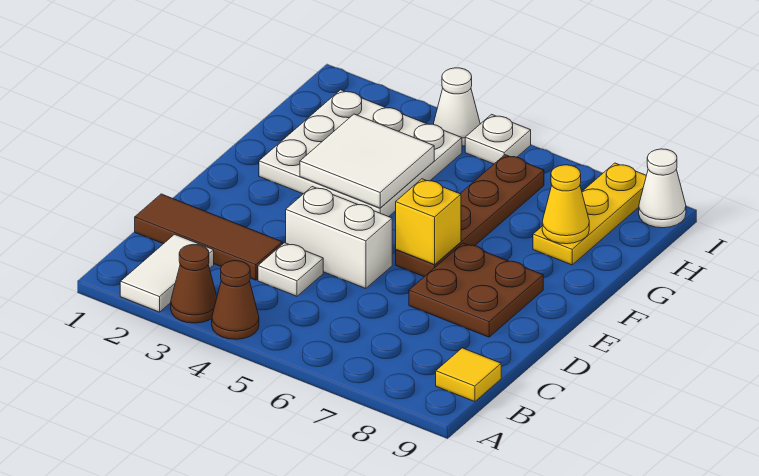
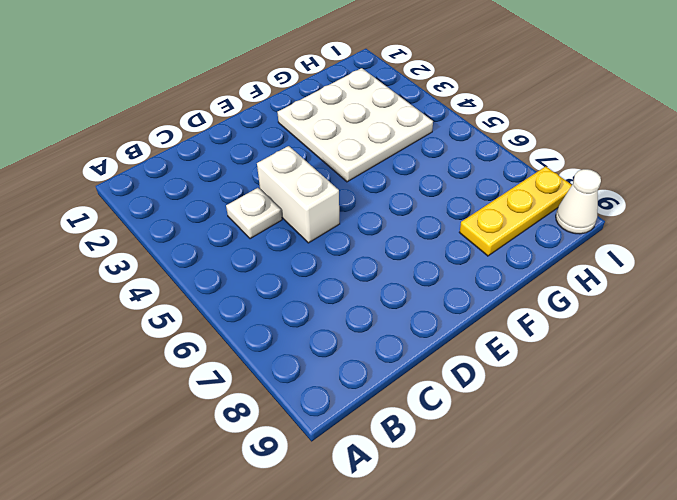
none -> white 1x2 tile [120,234,214,312]
none -> brown 1x1 cone [171,245,217,323]
none -> brown 1x1 cone [212,261,259,339]

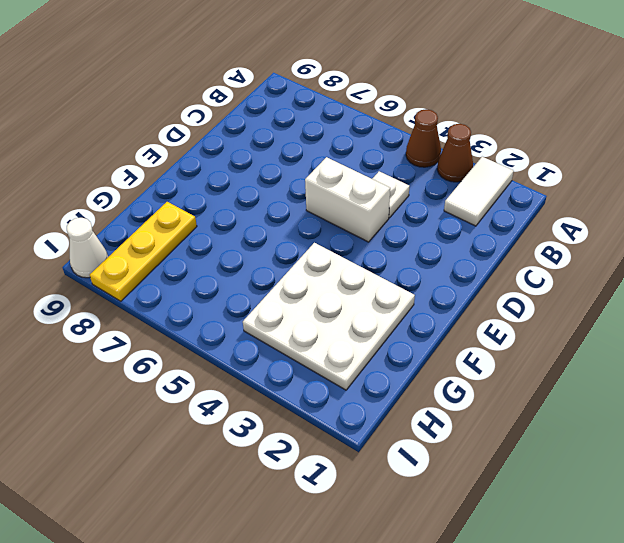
none -> yellow 1x1 tile [436,348,501,402]
none -> brown 1x3 tile [135,194,282,280]
none -> brown 2x2 plate [409,243,543,337]

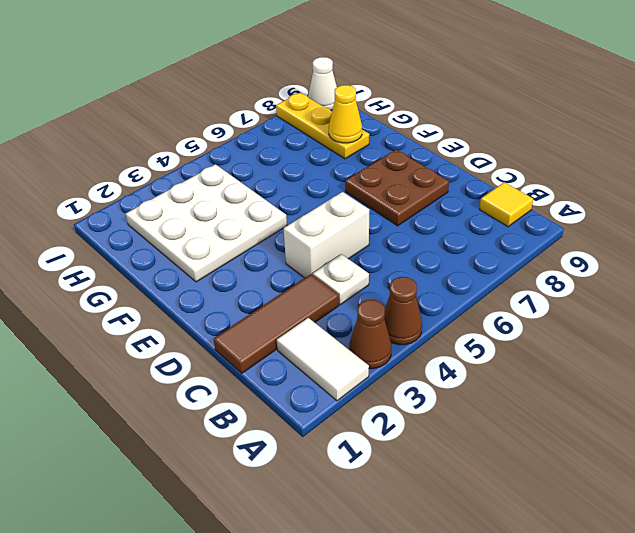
none -> brown 1x4 plate [396,155,544,277]
none -> white 1x1 cone [433,68,480,146]
none -> white 1x1 plate [465,114,531,164]

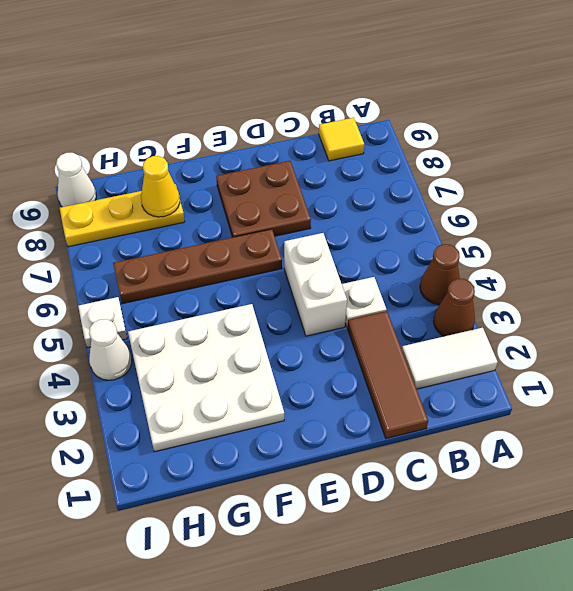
none -> yellow 1x1 brick [396,179,461,265]
none -> white 2x2 tile [300,114,434,208]

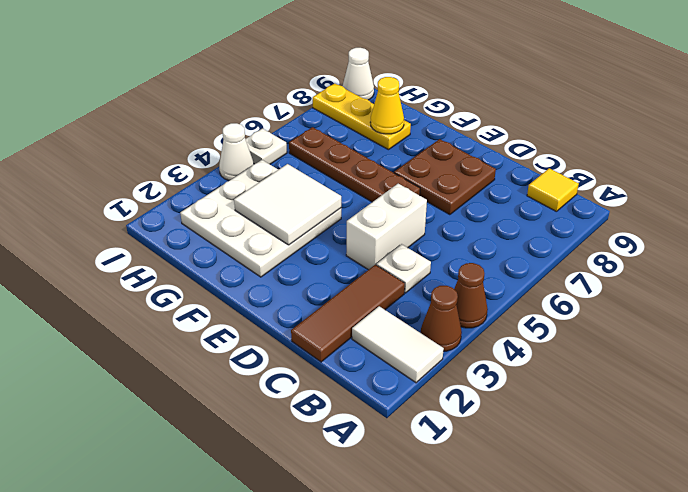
none -> yellow 1x1 brick [396,179,461,265]

